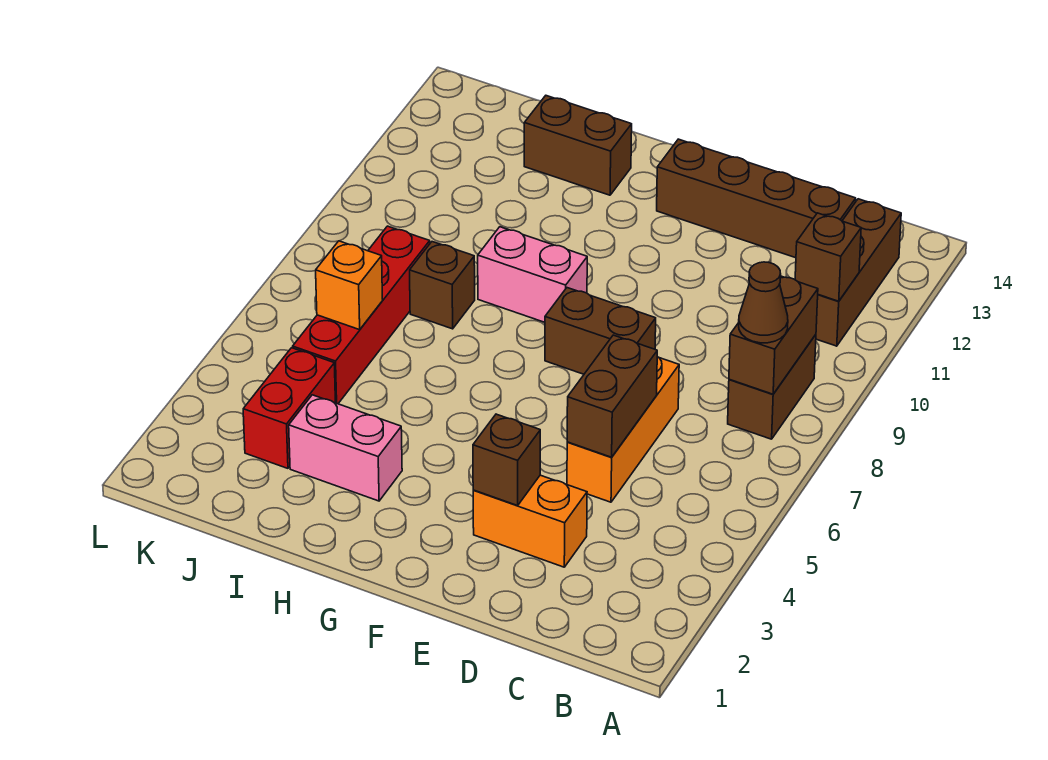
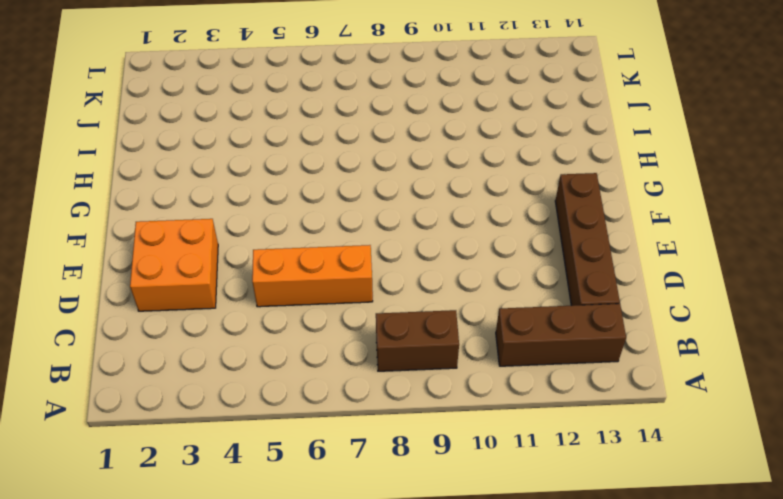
orange 2x2 brick [130,219,218,311] -> orange 1x2 brick [473,475,587,567]
none -> brown 1x2 brick [545,288,656,374]
none -> pink 1x2 brick [478,227,587,322]
none -> pink 1x2 brick [289,395,402,501]

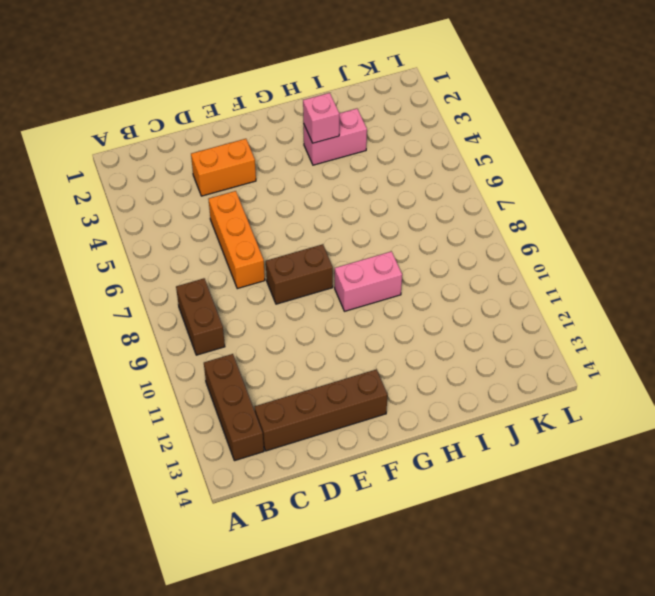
pink 1x1 brick [303,93,339,143] -> none
none -> brown 1x2 brick [524,96,632,195]
none -> brown 1x1 brick [410,242,475,329]
none -> red 1x2 brick [243,348,335,468]

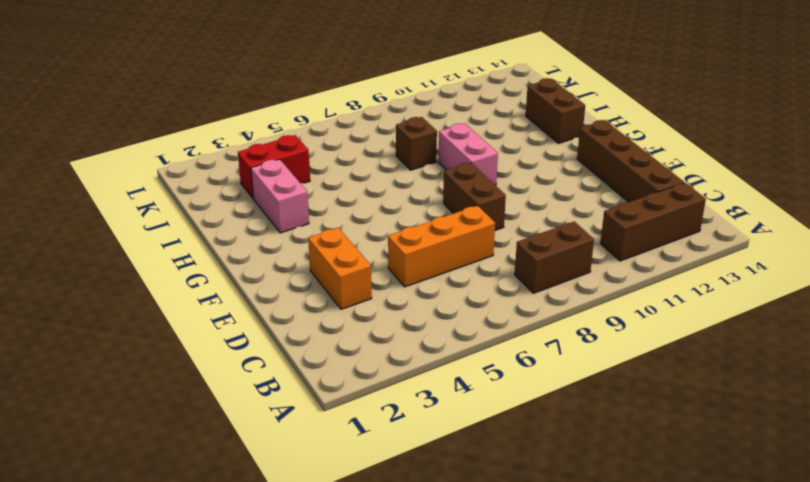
none -> red 1x4 brick [293,226,430,404]
none -> brown 1x2 brick [729,276,818,394]
none -> brown 1x1 brick [795,213,861,301]

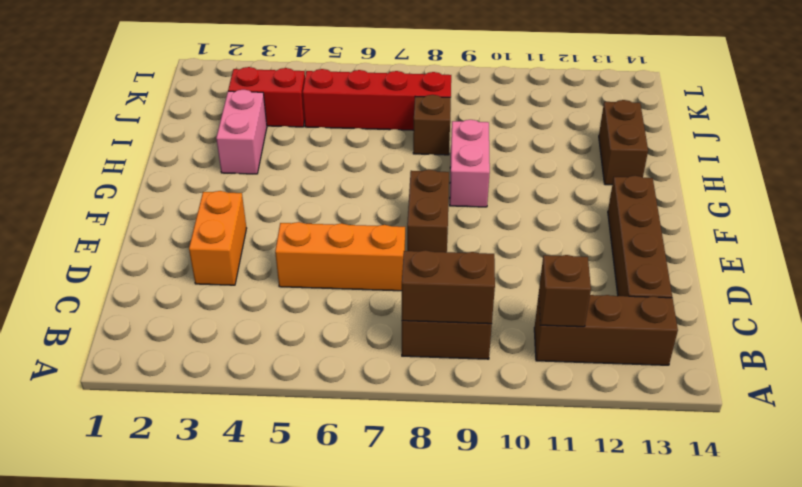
none -> brown 1x2 brick [567,335,657,457]
none -> brown 1x1 brick [473,414,540,506]
none -> orange 1x1 brick [316,241,383,330]

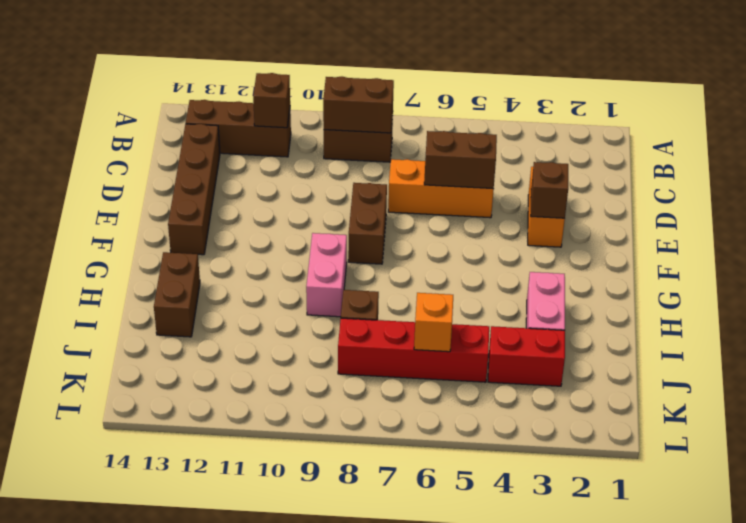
none -> brown 1x1 cone [739,262,788,343]

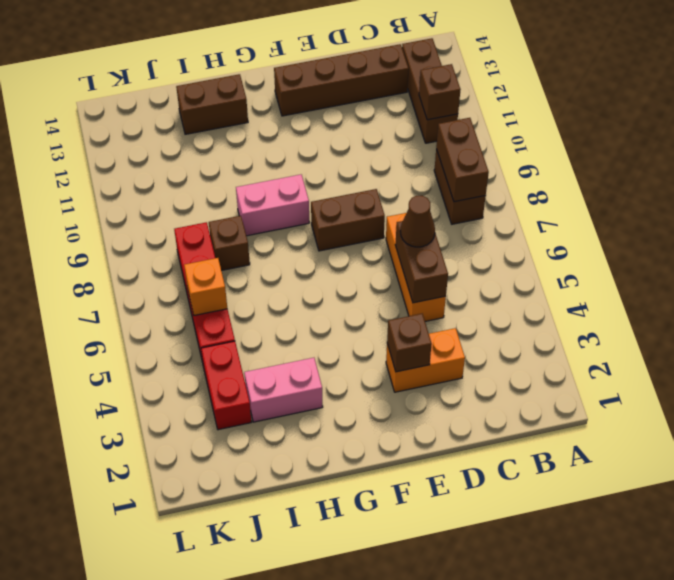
brown 1x1 cone [400,196,435,247] -> brown 1x1 cone moved to [739,262,788,343]

